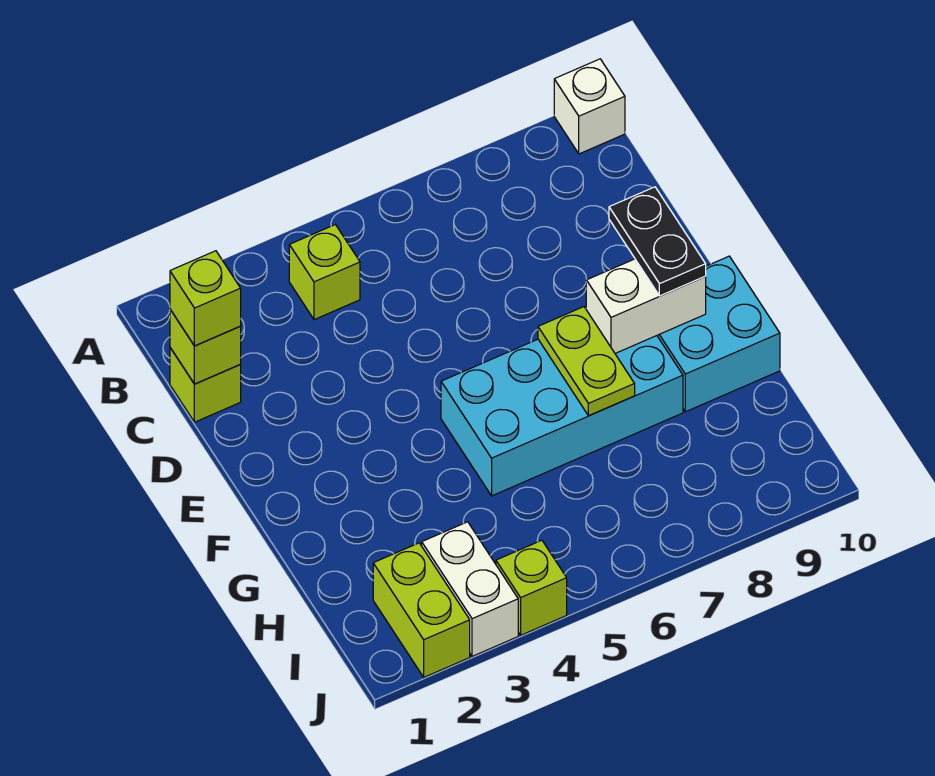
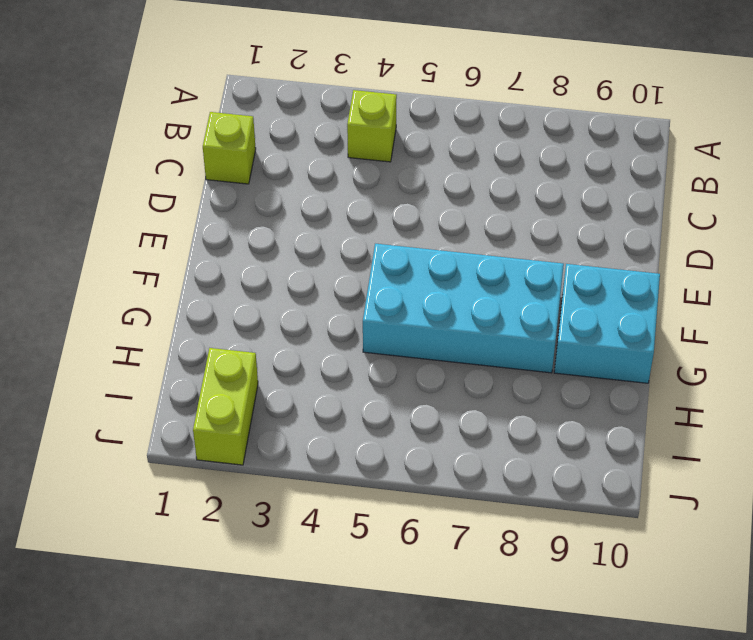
none -> white 1x1 brick [554,59,625,154]
none -> white 1x2 brick [422,522,518,656]
none -> lime 1x1 brick [496,540,567,635]

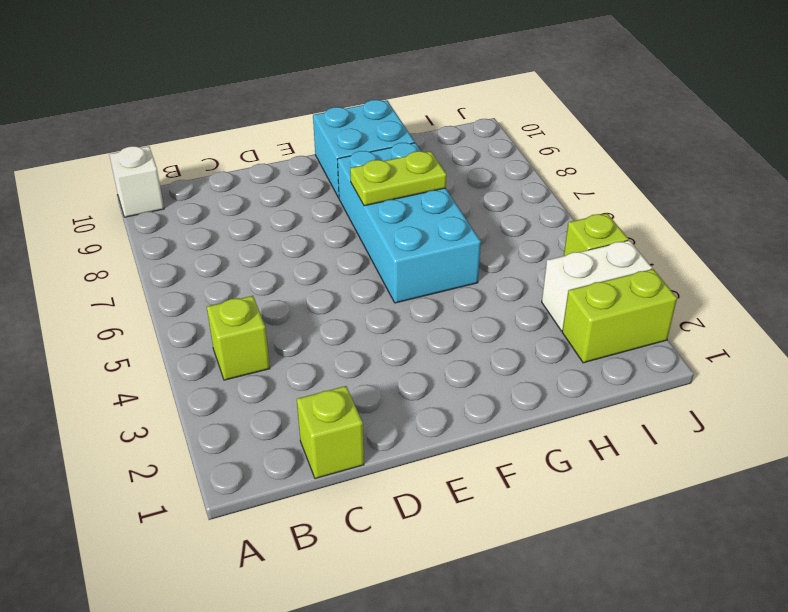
none -> lime 1x1 brick [170,310,241,384]
none -> white 1x2 brick [586,259,706,353]
none -> lime 1x1 brick [170,251,241,346]

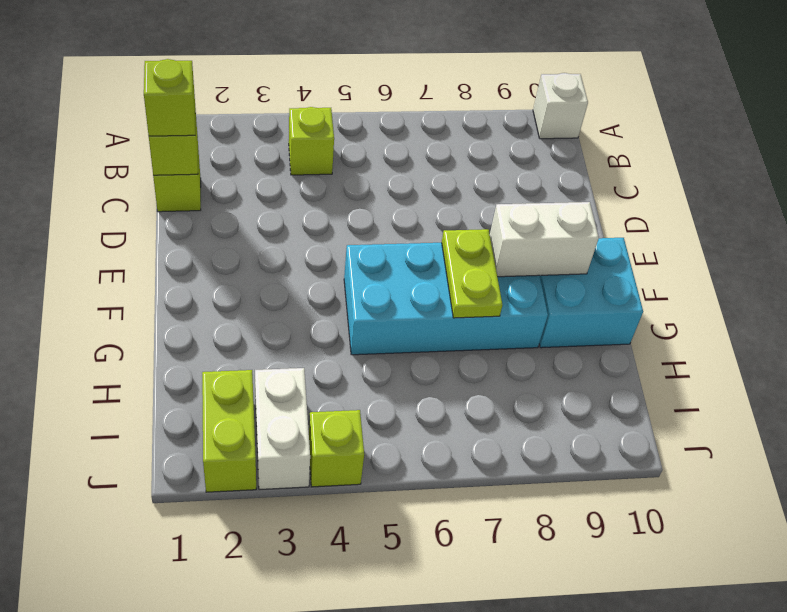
none -> black 1x2 plate [609,187,706,296]

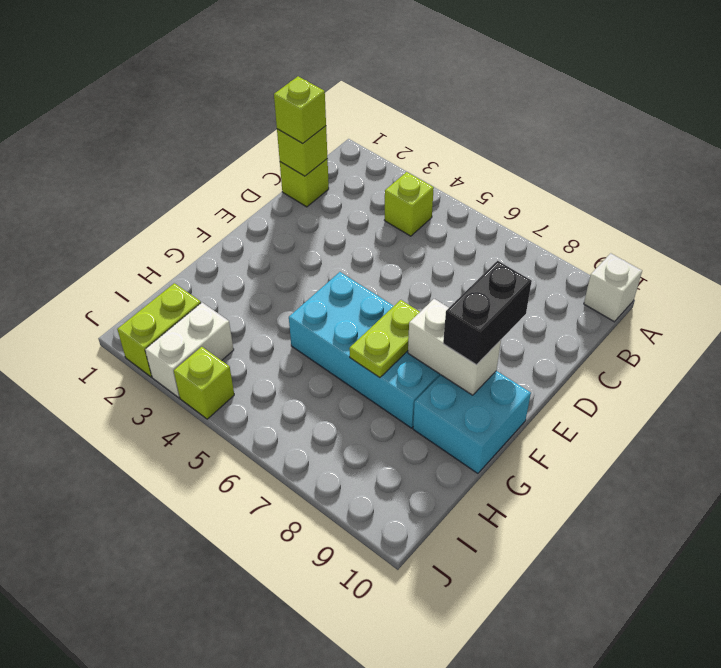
black 1x2 brick [443,261,532,365] -> black 1x2 plate [609,187,706,296]

